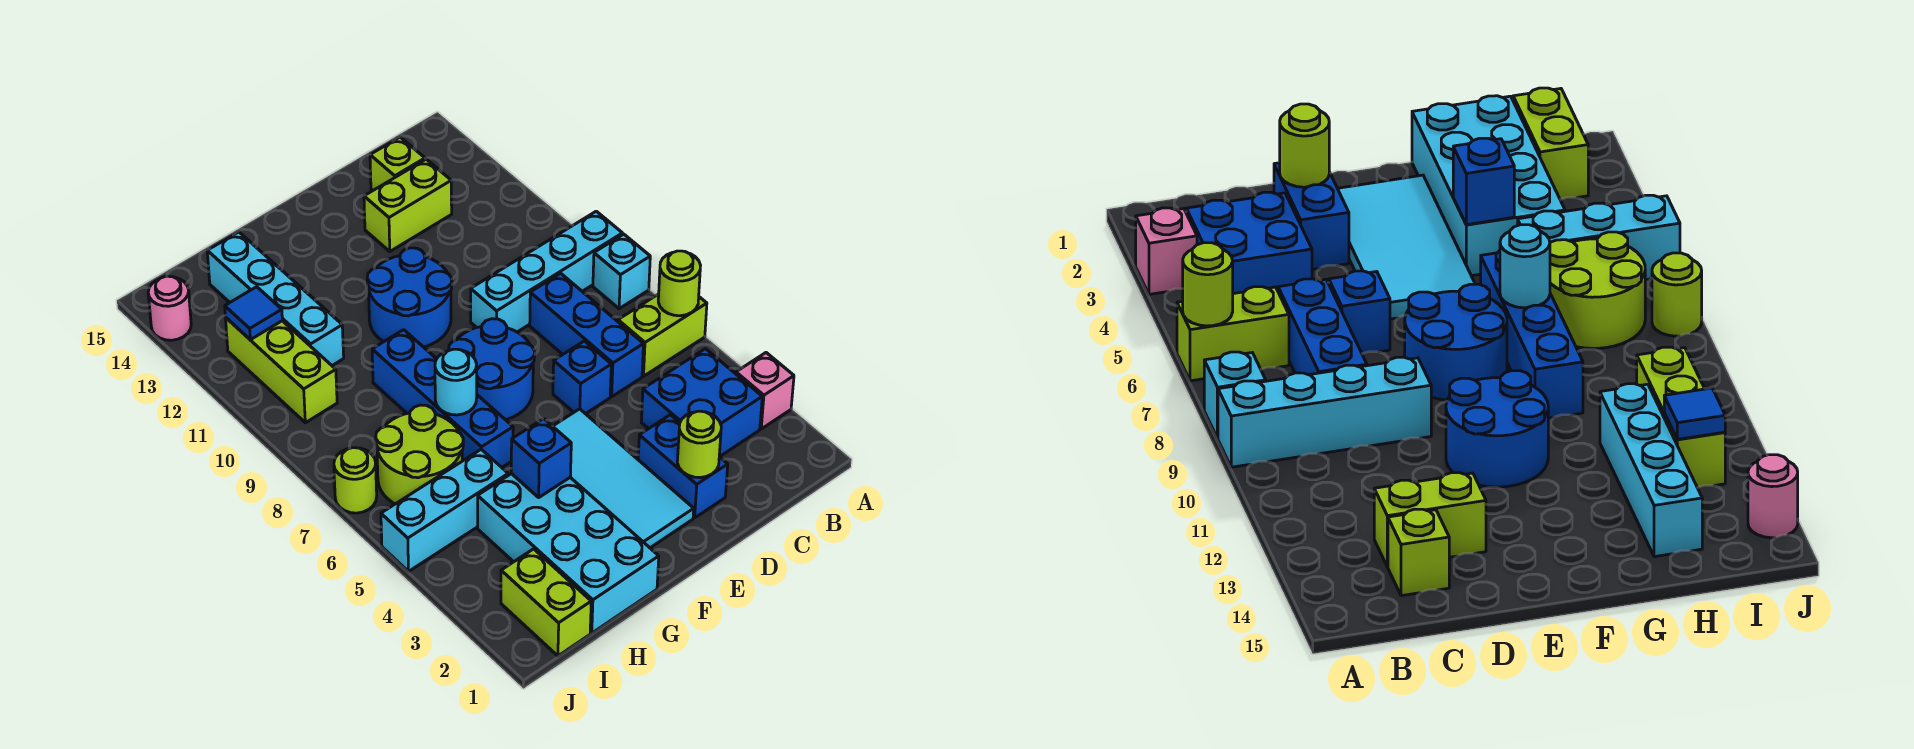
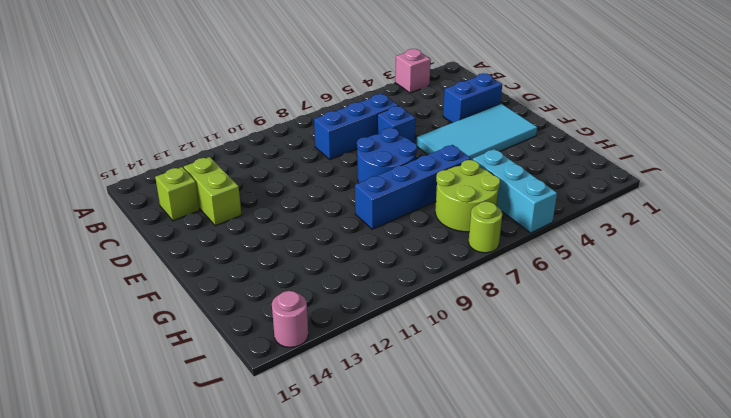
none -> lime 1x2 brick [618,294,707,376]
none -> cyan 1x1 brick [593,234,650,309]
none -> cyan 1x4 brick [471,211,623,332]

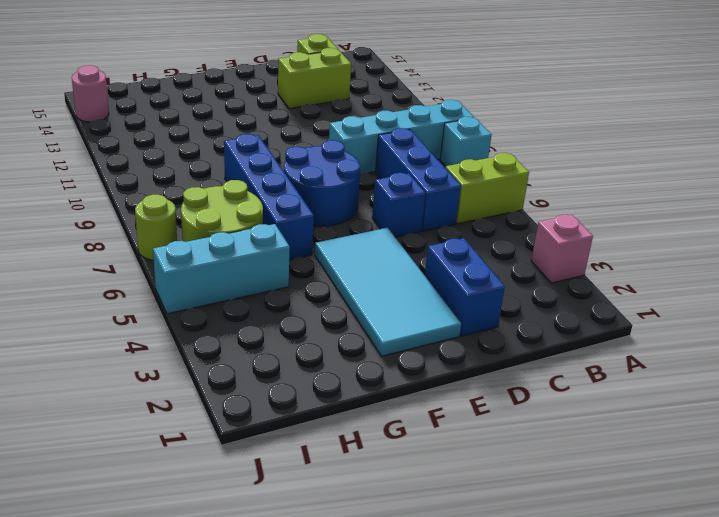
none -> blue 2x2 brick [641,349,762,457]
none -> blue 2x2 round brick [367,248,452,347]
none -> cyan 2x4 brick [478,474,659,633]

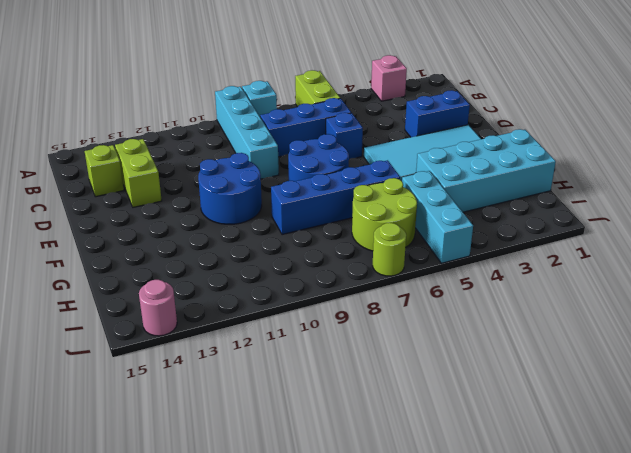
none -> blue 2x2 brick [641,349,762,457]
none -> cyan 1x4 brick [207,232,344,365]
none -> lime 1x2 brick [501,549,591,656]

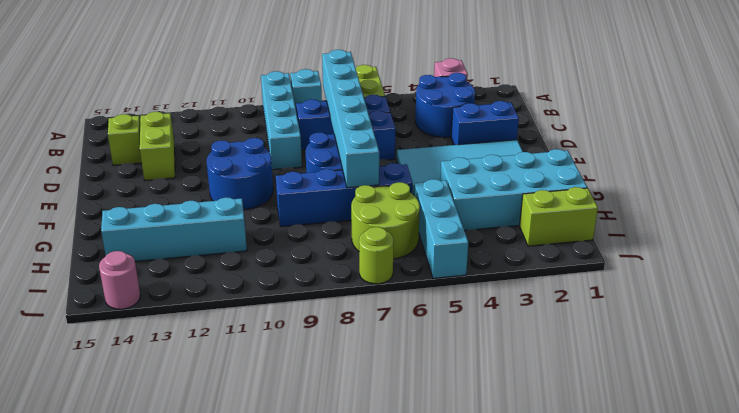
blue 2x2 round brick [415,73,475,137] -> blue 2x2 brick [641,349,762,457]
cyan 1x6 brick [322,50,379,188] -> cyan 1x1 round brick [435,349,477,415]
none -> lime 1x3 brick [226,318,337,423]
none -> lime 1x1 round brick [658,251,701,316]
none -> lime 1x1 round brick [677,411,721,478]

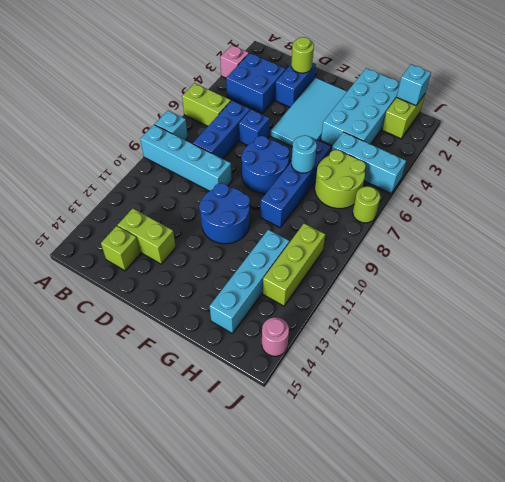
cyan 1x1 brick [397,64,431,106] -> none
none -> lime 1x1 round brick [658,251,701,316]
none -> blue 1x1 brick [511,419,571,497]
none -> blue 1x1 tile [225,287,282,340]

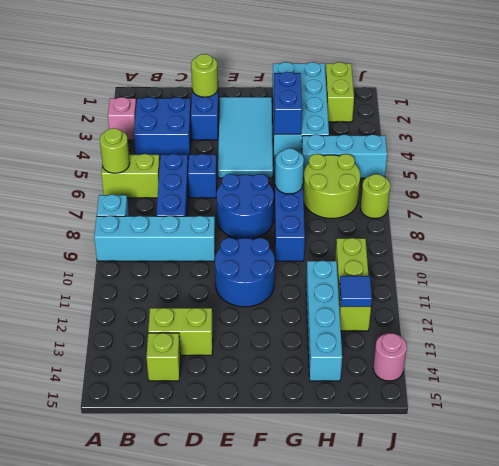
blue 1x2 brick [274,72,302,134] -> blue 1x1 brick [511,419,571,497]

